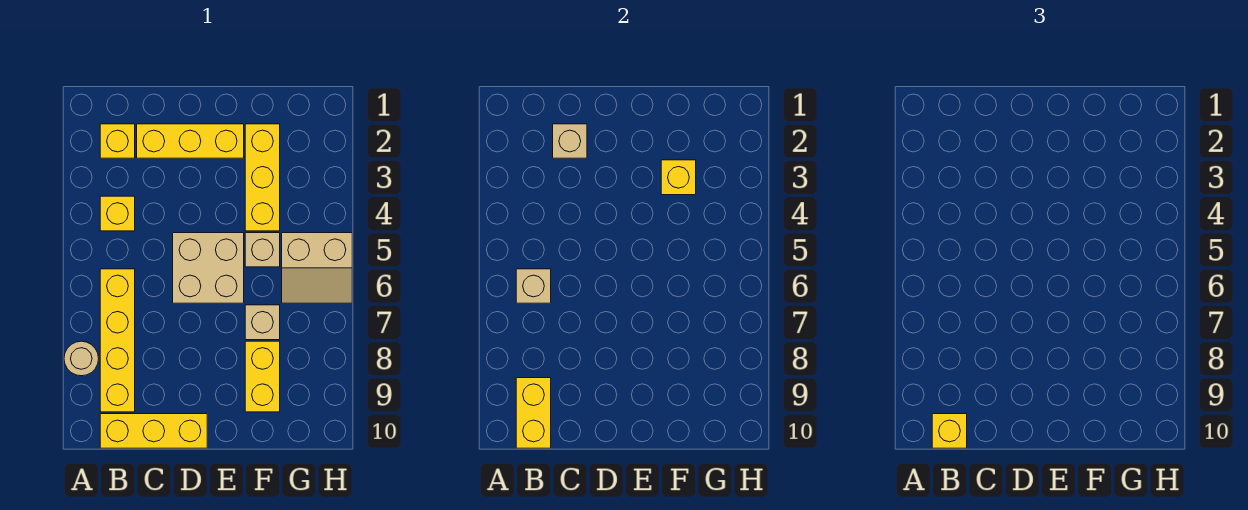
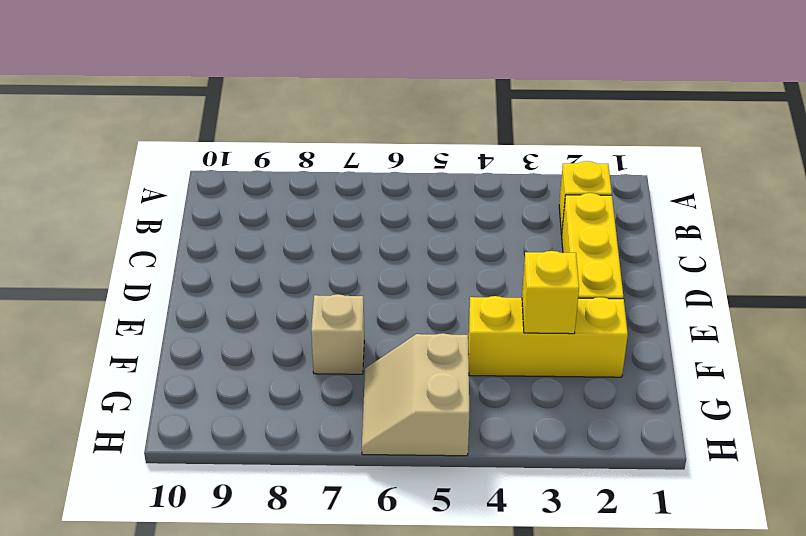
none -> tan 1x1 round brick [64,341,99,376]
none -> yellow 1x1 brick [100,196,135,231]
none -> yellow 1x4 brick [100,269,135,412]

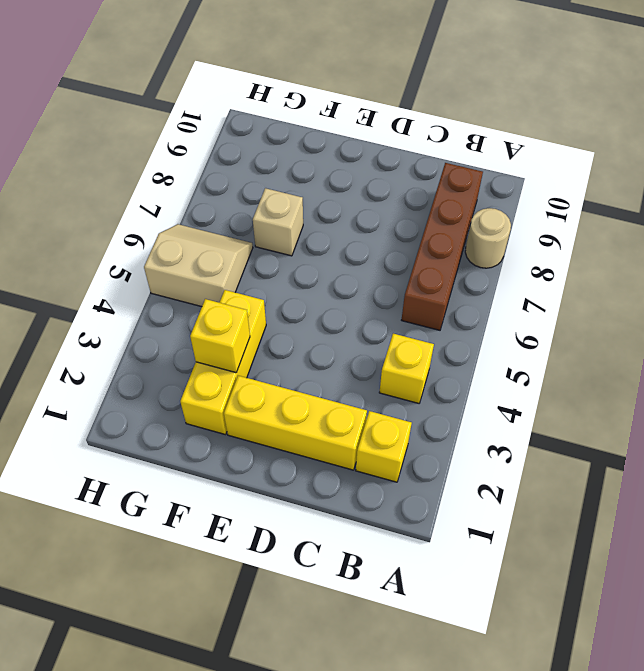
brown 1x4 brick [402,163,483,330] -> yellow 1x4 brick [100,269,135,412]
none -> yellow 1x3 brick [100,414,207,448]
none -> tan 2x2 brick [173,233,244,303]
none -> tan 1x1 brick [245,233,280,267]

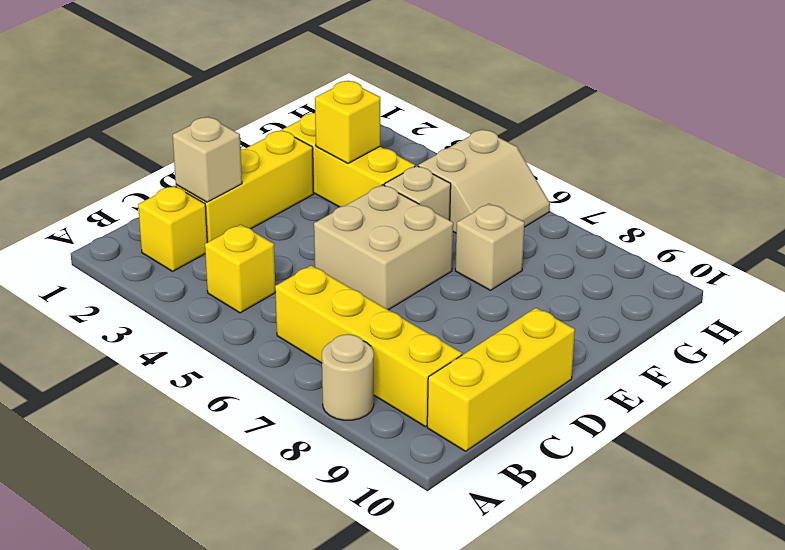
none -> yellow 1x2 brick [245,341,280,412]
none -> tan 1x1 brick [516,269,551,303]
none -> yellow 1x2 brick [516,378,551,448]

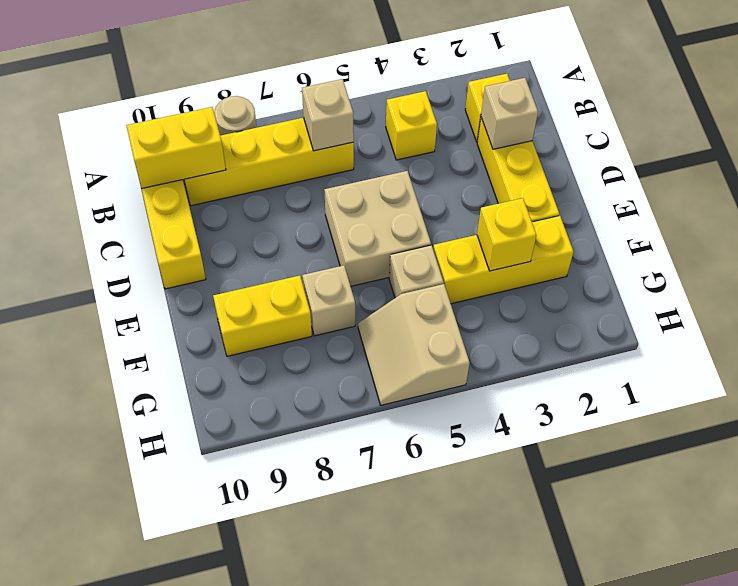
none -> yellow 1x1 brick [932,414,967,448]

